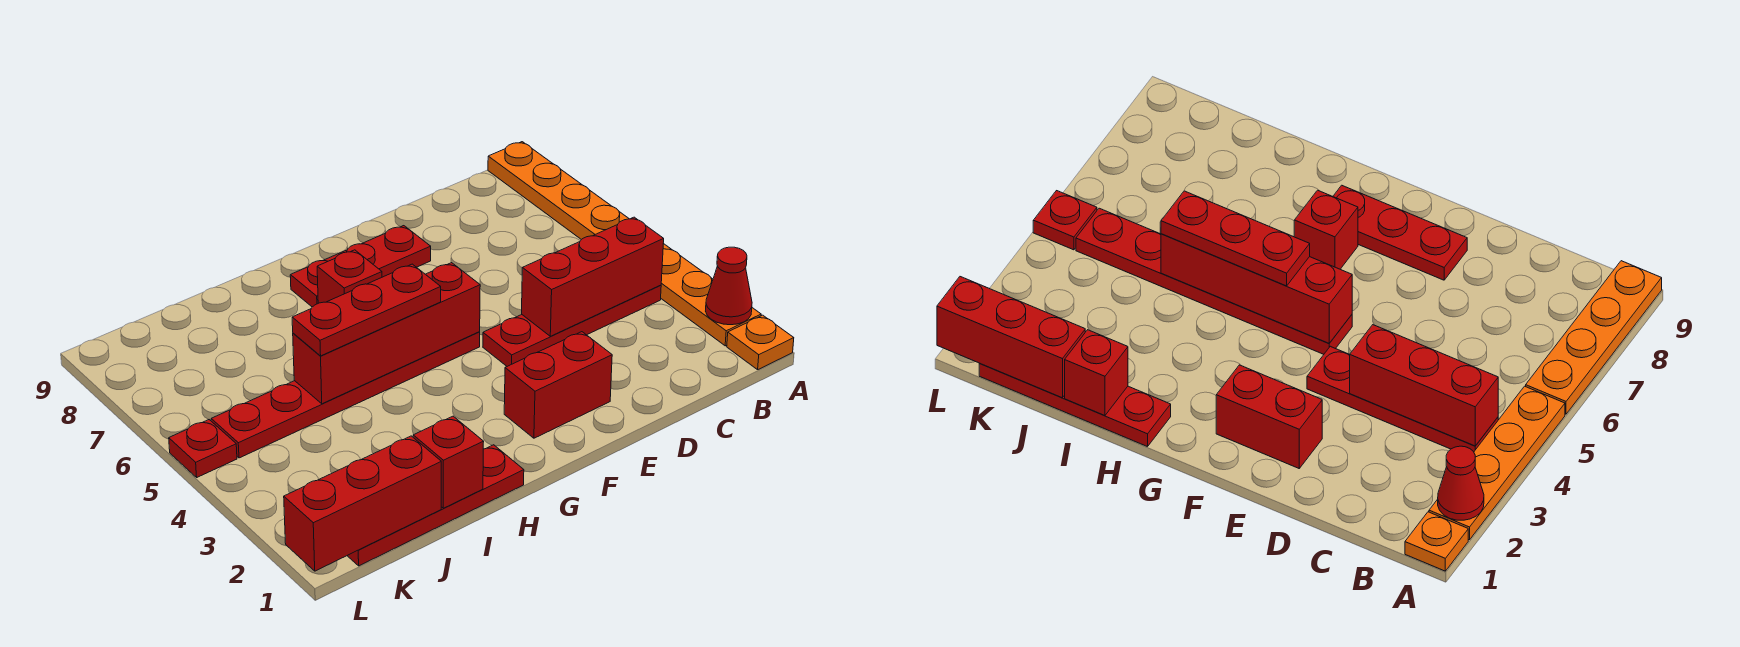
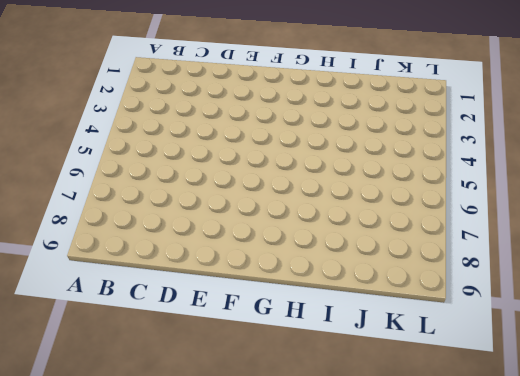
none -> orange 1x1 plate [727,315,794,370]
none -> orange 1x4 plate [661,243,761,346]
none -> orange 1x4 plate [488,142,629,240]

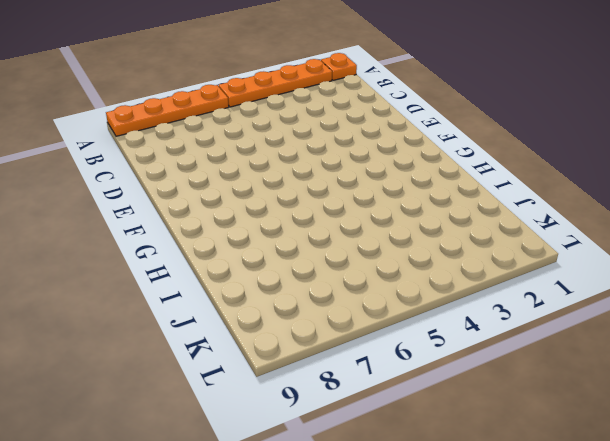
none -> red 1x4 plate [483,285,661,366]
none -> red 1x2 brick [504,332,612,438]
none -> red 1x3 plate [290,226,431,307]

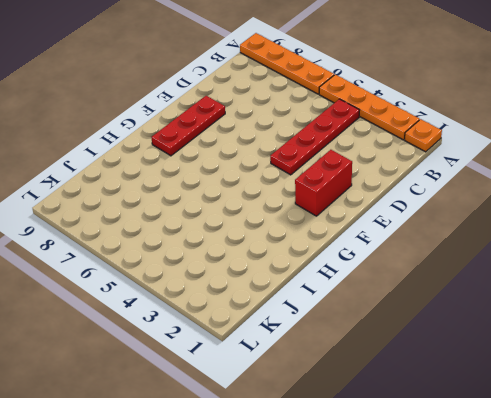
none -> red 1x6 plate [211,332,480,458]
none -> red 1x1 brick [317,250,382,303]
none -> red 1x4 plate [347,445,524,566]

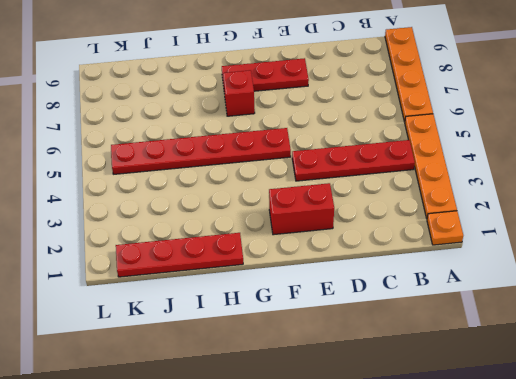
none -> red 1x1 plate [169,420,237,477]
none -> red 1x1 cone [706,247,752,325]
none -> red 1x3 brick [522,217,664,336]

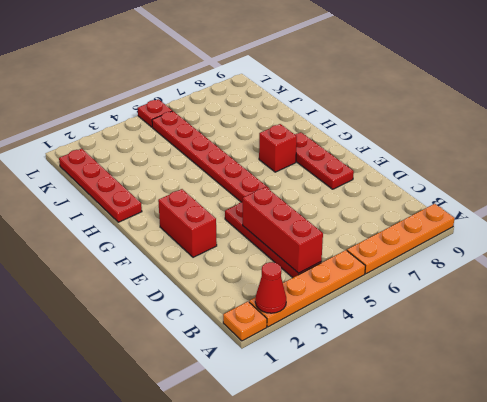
none -> red 1x4 brick [293,263,480,404]
none -> red 1x1 brick [413,416,484,508]
none -> red 1x3 brick [284,436,441,571]

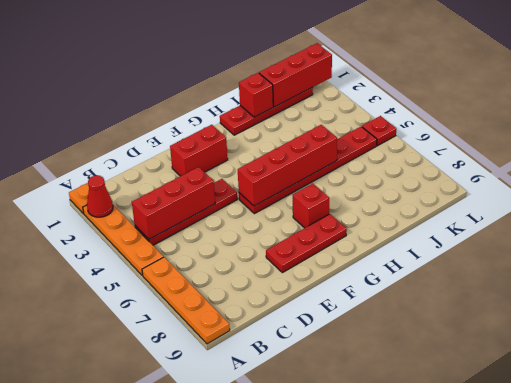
none -> red 1x3 plate [292,264,441,356]

